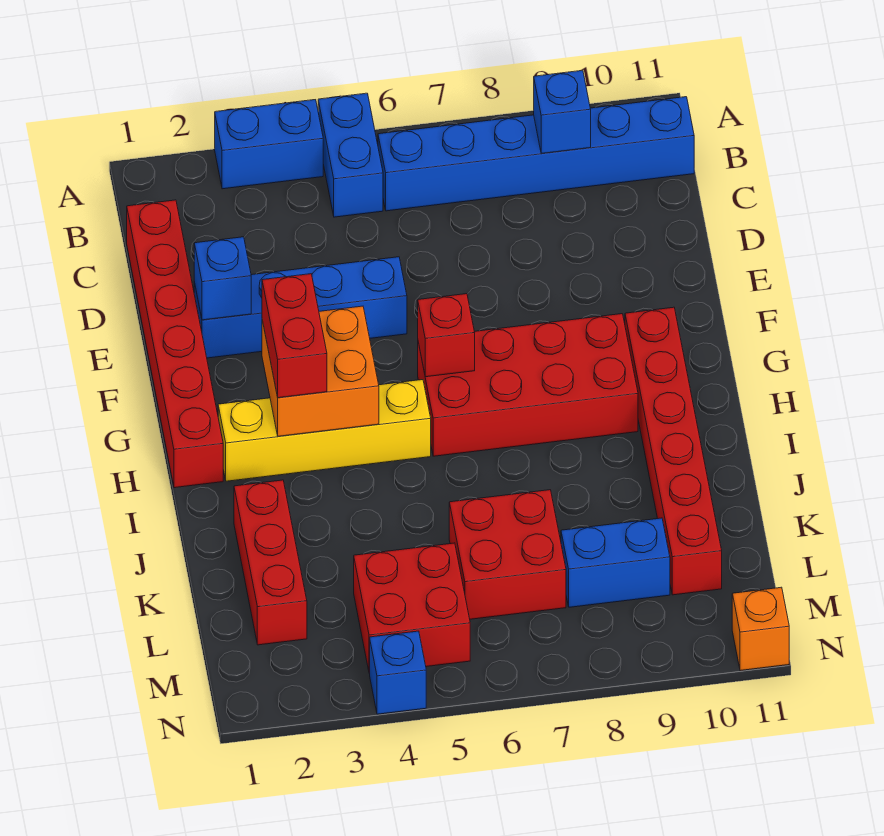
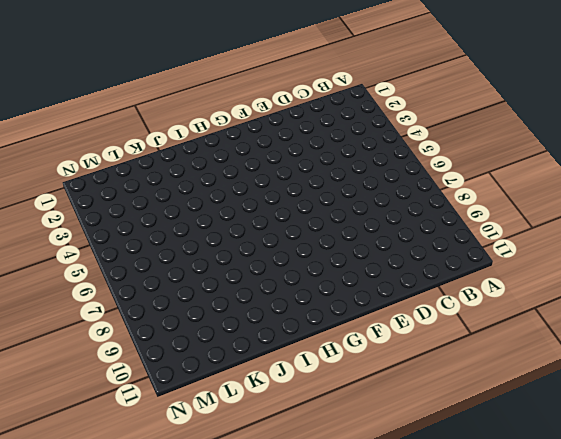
none -> blue 1x2 brick [215,100,323,189]
none -> blue 1x2 brick [318,93,383,217]
none -> blue 1x6 brick [378,97,694,211]

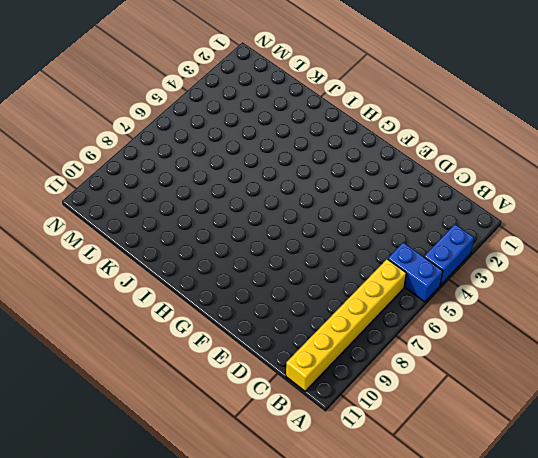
yellow 1x6 brick [286,259,406,391] -> blue 1x6 brick [378,97,694,211]
none -> red 1x6 brick [127,200,223,488]
none -> blue 1x4 brick [194,257,407,358]
none -> red 2x4 brick [418,314,638,456]

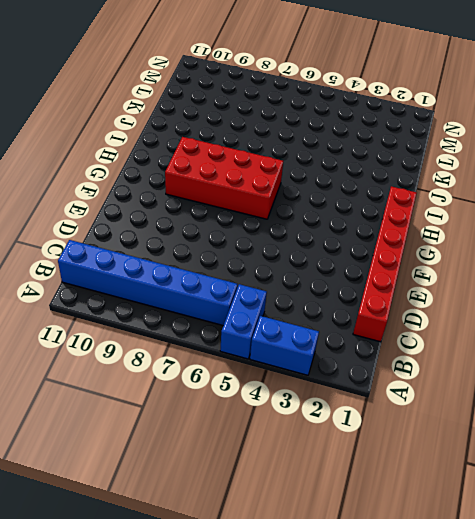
none -> blue 1x4 brick [194,257,407,358]
none -> red 1x6 brick [625,307,722,595]
none -> yellow 1x4 brick [218,380,431,481]

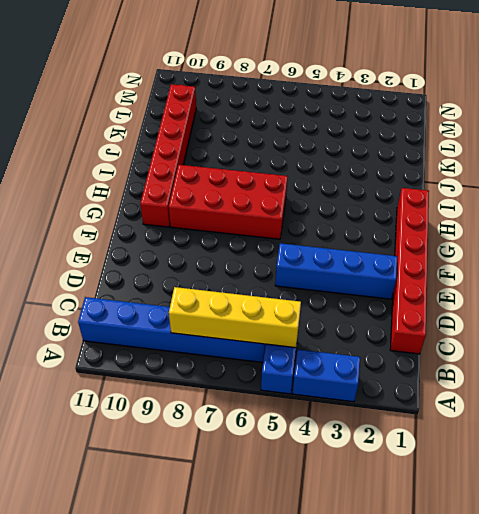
yellow 1x4 brick [169,287,301,348] -> yellow 1x4 brick moved to [218,380,431,481]
none -> red 1x3 brick [234,480,307,645]
none -> red 2x2 brick [449,490,566,619]
none -> red 2x2 brick [354,543,470,673]

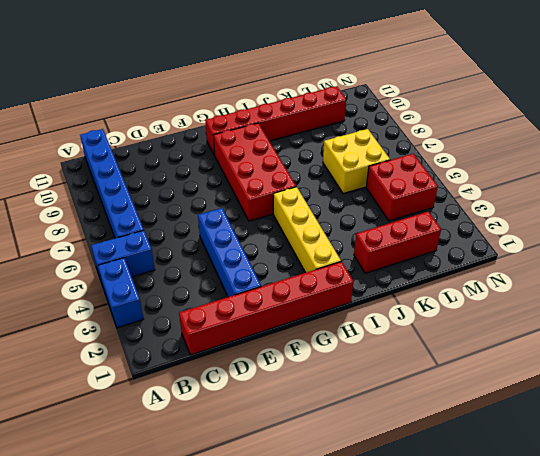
yellow 2x2 brick [323,129,390,194] -> red 2x2 brick [449,490,566,619]
none -> blue 1x2 brick [561,518,670,607]
none -> blue 1x1 brick [370,631,426,714]
none -> orange 1x1 brick [732,587,789,671]

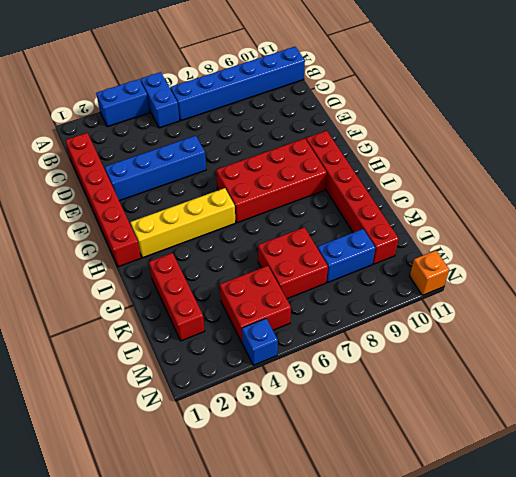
none -> blue 1x1 brick [534,70,591,153]
none -> blue 1x1 brick [194,237,251,320]
none -> orange 2x2 brick [262,306,379,436]

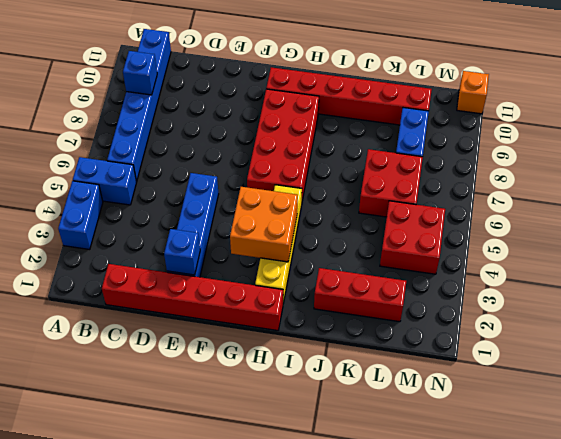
none -> blue 1x1 brick [370,631,426,714]
none -> red 1x1 brick [418,294,475,377]
none -> red 1x2 brick [262,274,327,398]

